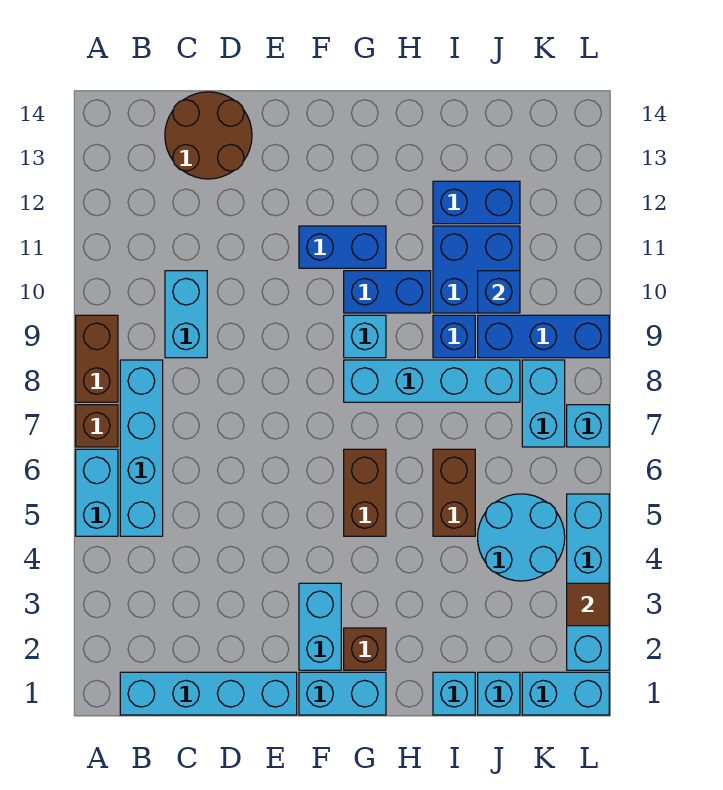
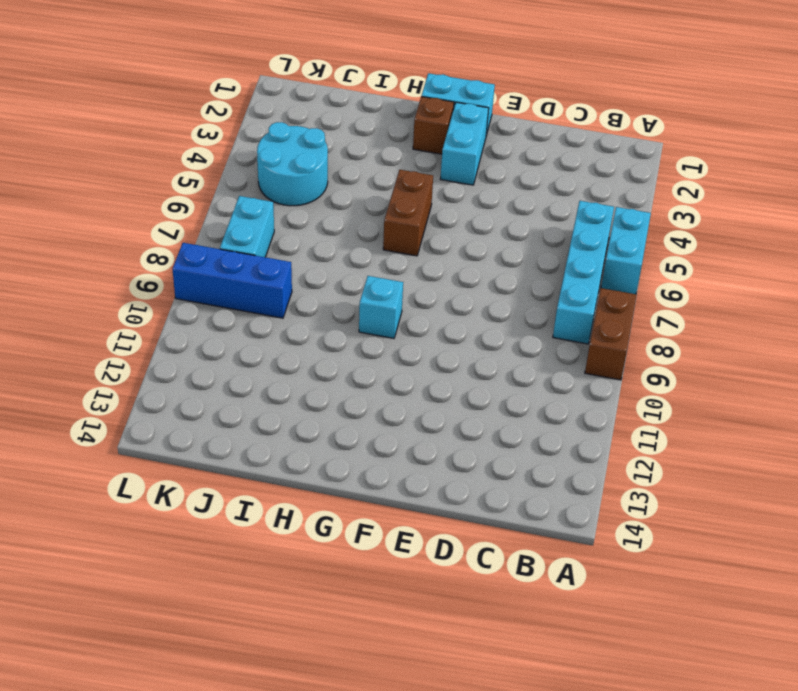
none -> brown 1x1 brick [76,405,118,447]
none -> cyan 1x4 brick [120,672,297,715]
none -> cyan 1x2 brick [165,271,207,358]

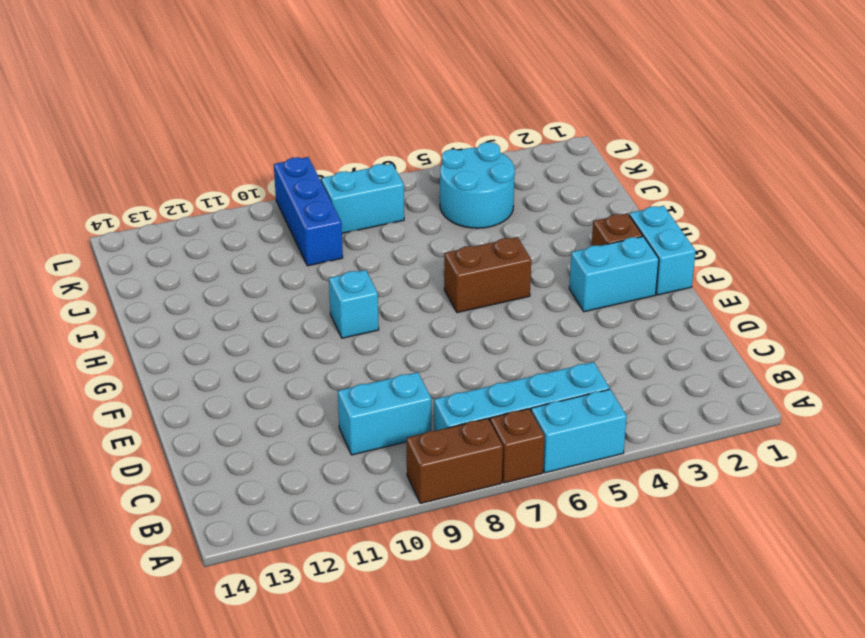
none -> cyan 1x4 brick [120,672,297,715]
none -> brown 2x2 round brick [165,92,252,179]
none -> blue 1x2 brick [299,226,386,268]

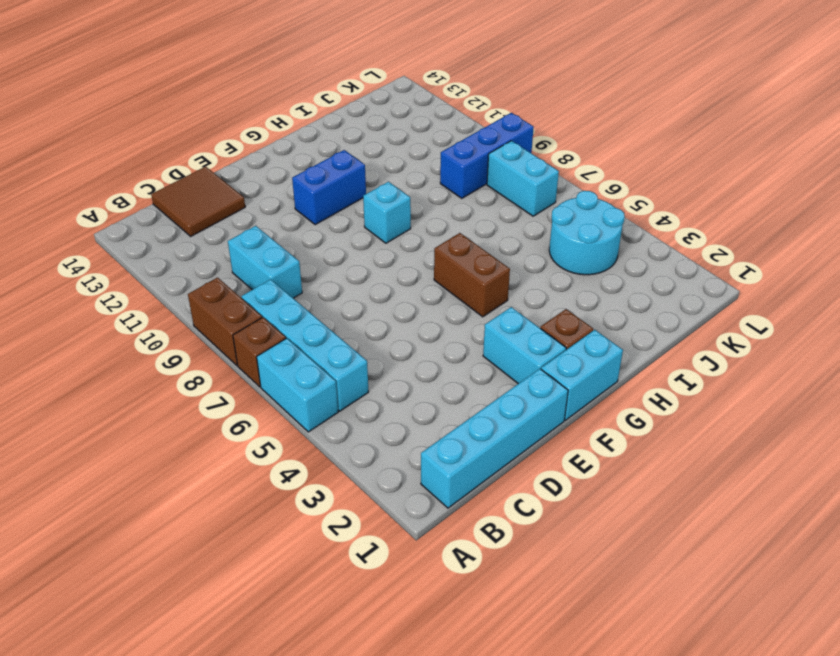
brown 2x2 tile [151,167,245,236] -> brown 2x2 round brick [165,92,252,179]
none -> cyan 1x4 brick [344,360,520,402]
none -> blue 1x2 brick [344,271,431,313]
none -> cyan 1x1 brick [433,672,475,715]

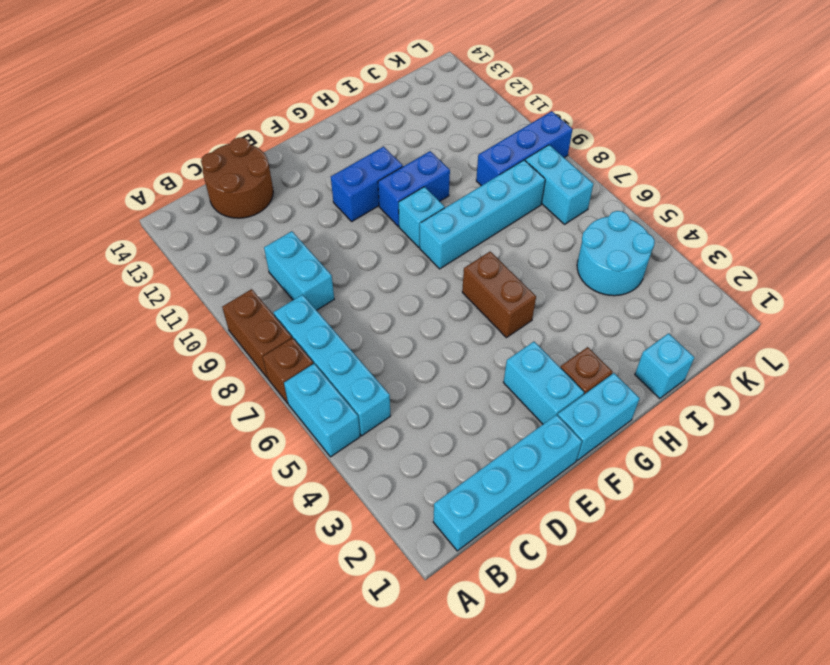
none -> brown 1x2 brick [433,449,475,536]
none -> blue 1x1 brick [433,315,475,358]
none -> blue 2x2 brick [433,226,520,313]

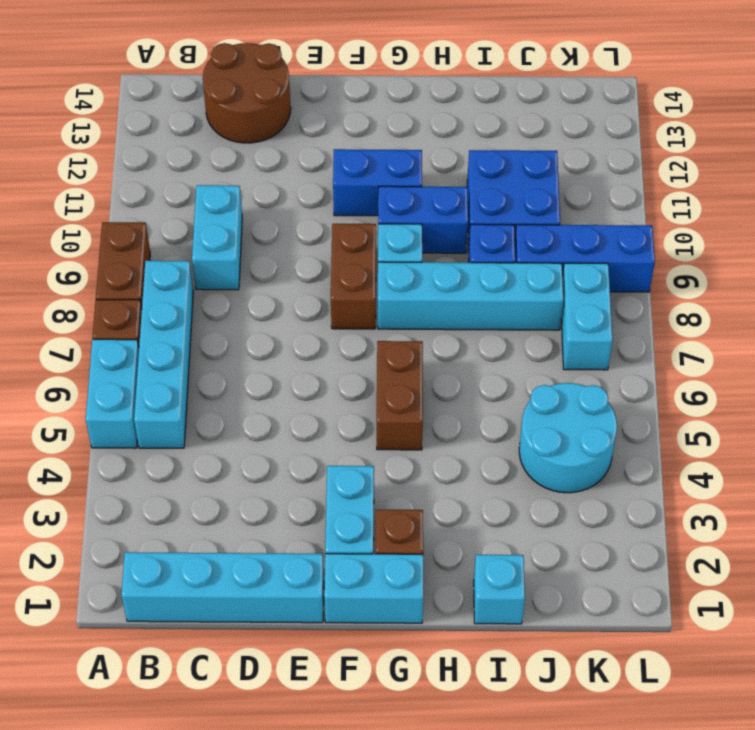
brown 1x2 brick [331,224,376,329] -> brown 1x2 brick moved to [433,449,475,536]
none -> blue 1x2 brick [433,181,520,224]
none -> cyan 1x1 brick [478,672,520,715]
none -> cyan 1x2 brick [522,672,609,715]

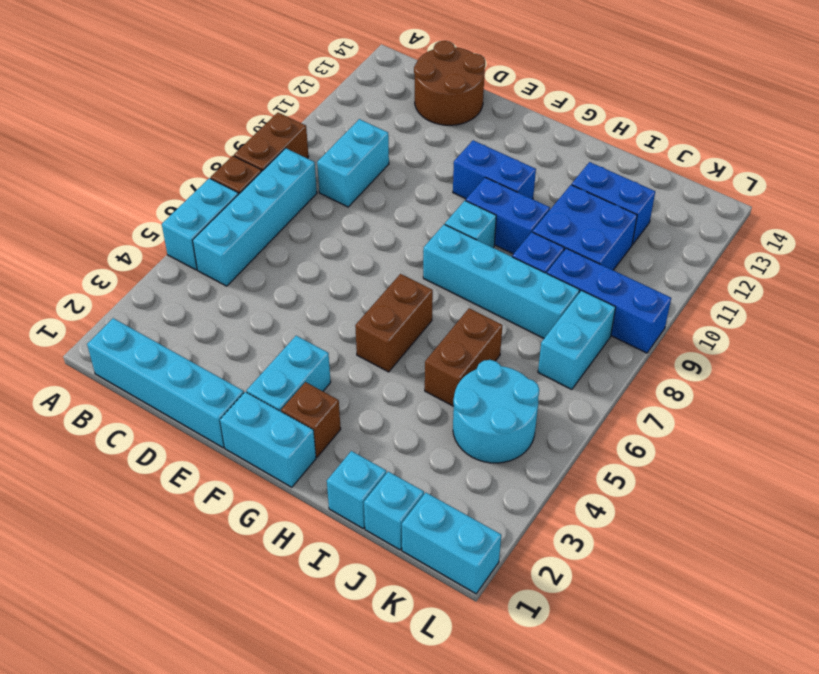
none -> cyan 1x4 brick [567,494,609,670]
none -> cyan 1x1 brick [567,405,609,447]
none -> blue 1x1 brick [478,271,520,313]

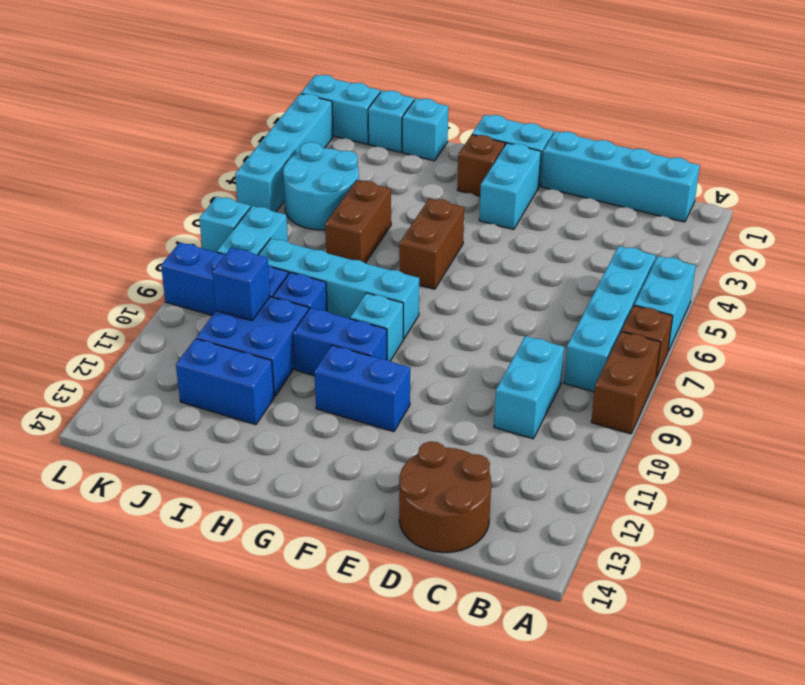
none -> brown 1x1 tile [567,583,609,626]

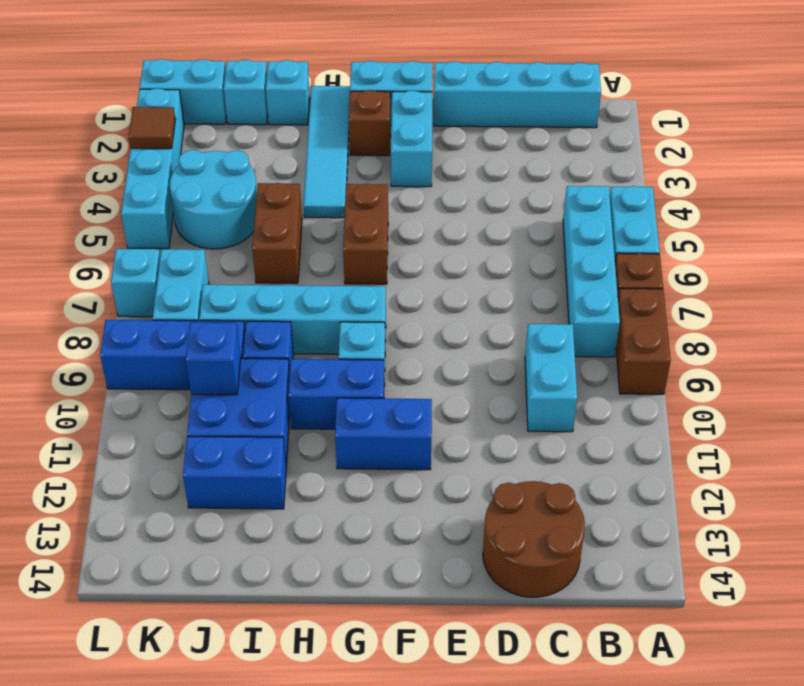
cyan 1x4 tile [304,86,350,218] -> none

